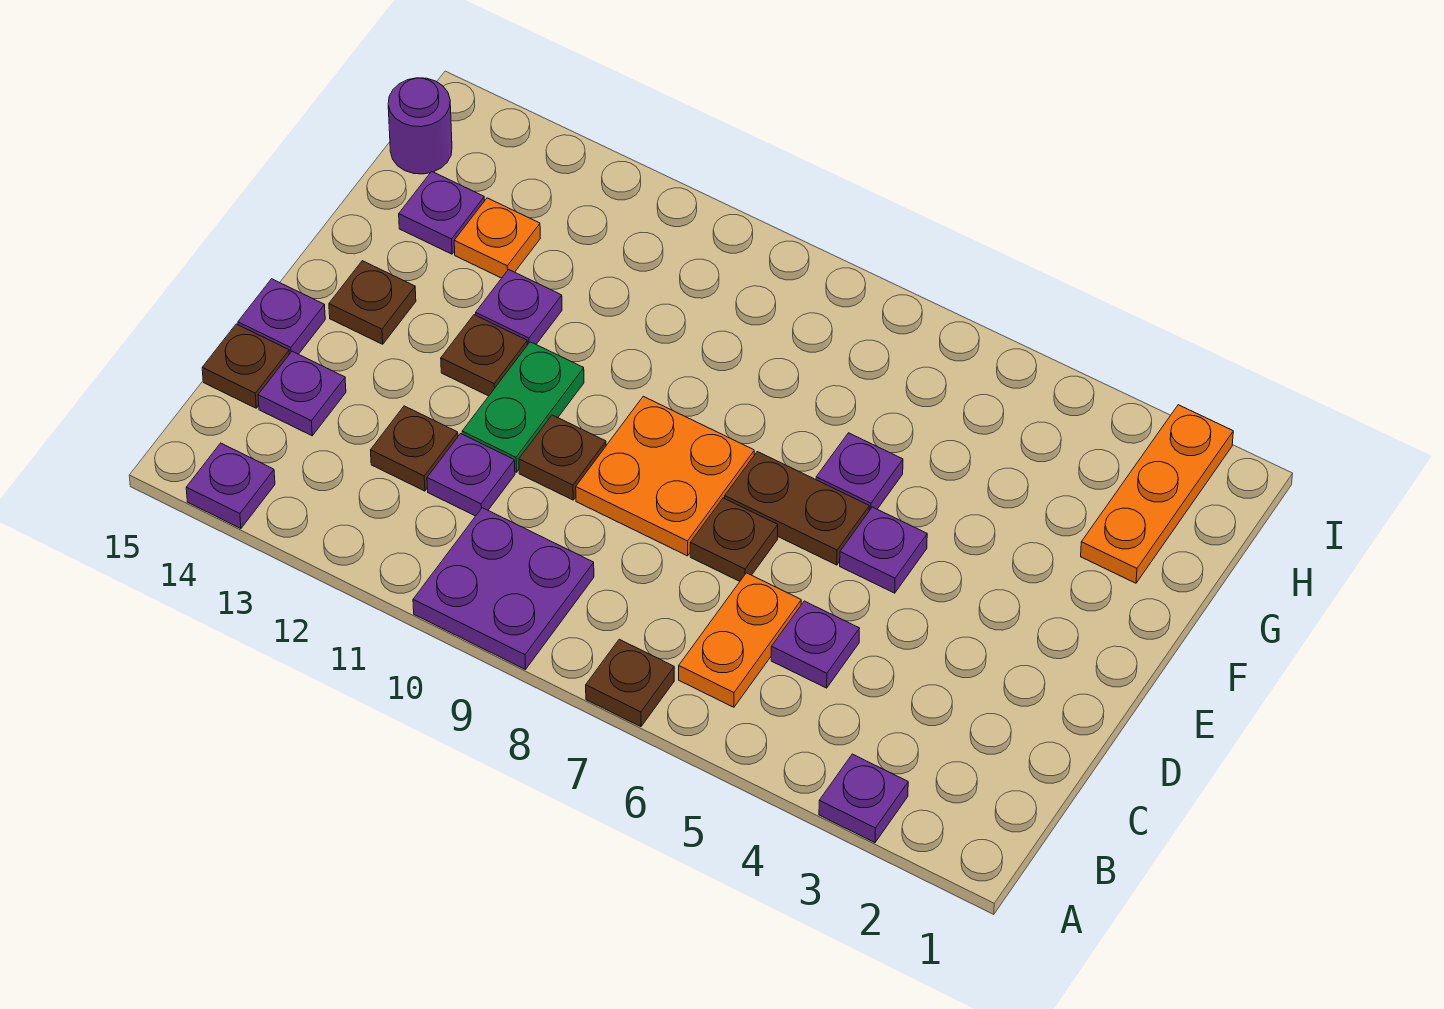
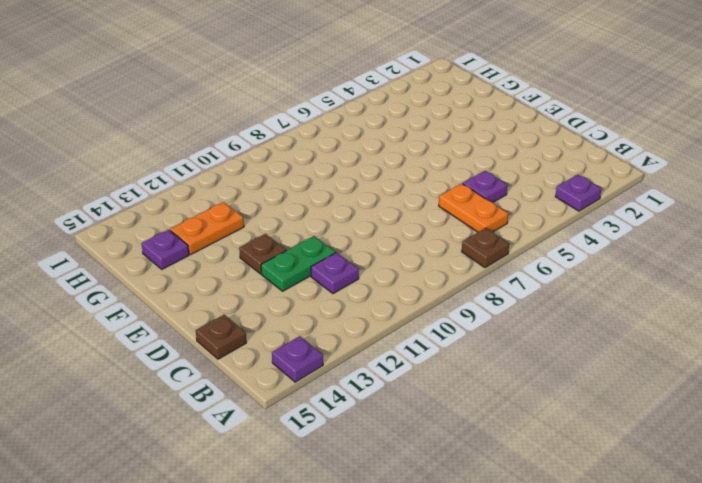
green 1x2 plate [261,236,336,291] -> green 1x2 plate turned to [462,342,584,472]
orange 1x2 plate [170,202,244,255] -> orange 1x1 plate [454,198,540,278]
none -> purple 2x2 plate [413,508,594,670]
none -> brown 1x1 plate [371,406,458,491]
none -> purple 1x1 plate [258,351,346,436]

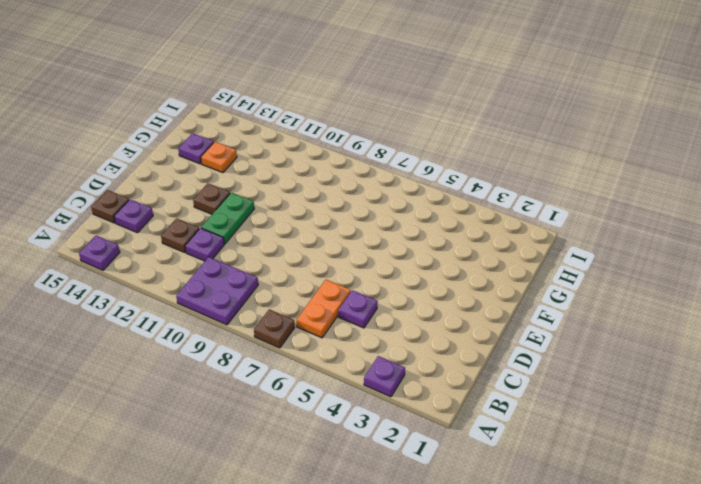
none -> brown 1x1 plate [690,498,778,581]
none -> orange 2x2 plate [576,396,754,556]
none -> brown 1x1 plate [519,415,606,500]

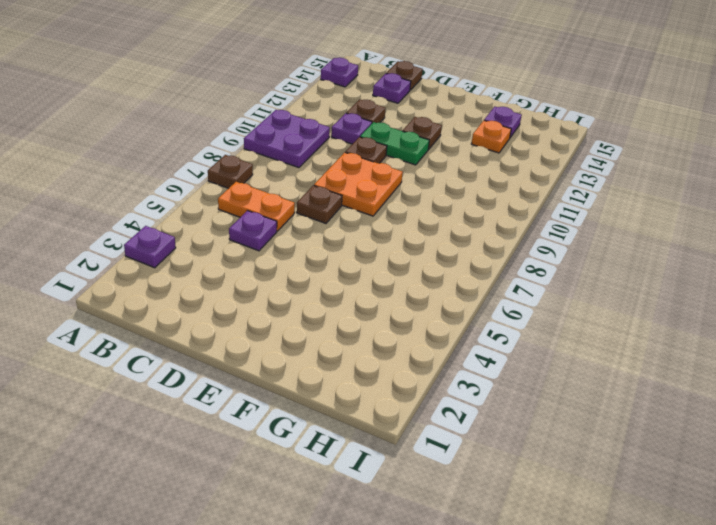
none -> purple 1x1 plate [238,279,325,354]
none -> purple 1x1 plate [840,507,927,593]
none -> brown 1x2 plate [725,452,869,565]

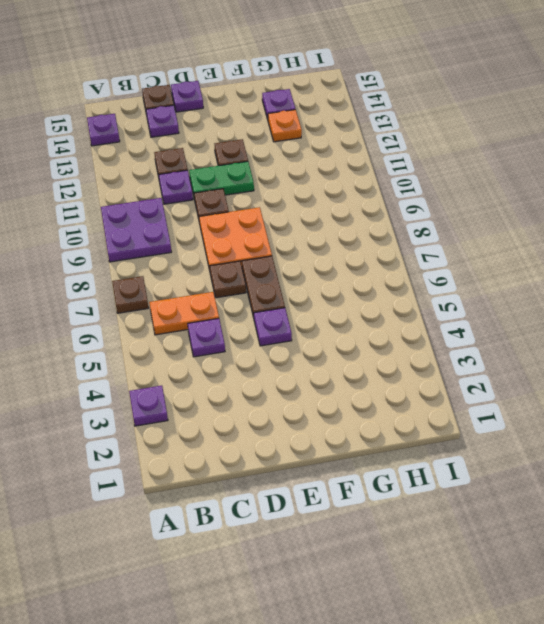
none -> brown 1x1 plate [329,261,416,344]
none -> purple 1x1 plate [816,433,903,511]
none -> purple 1x1 plate [476,270,562,345]

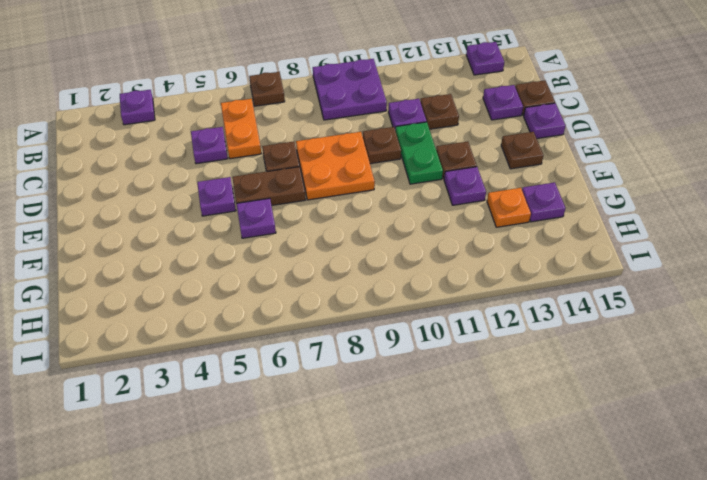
none -> orange 1x3 plate [1081,405,1233,583]
none -> purple 1x1 round brick [388,78,452,174]

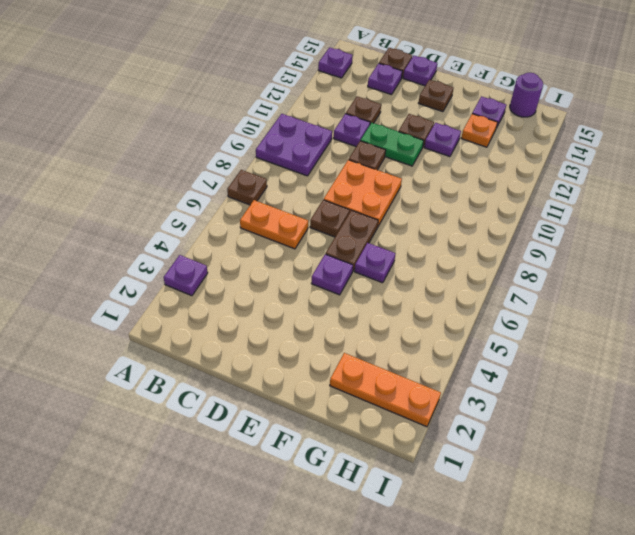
none -> purple 1x1 plate [771,601,860,688]

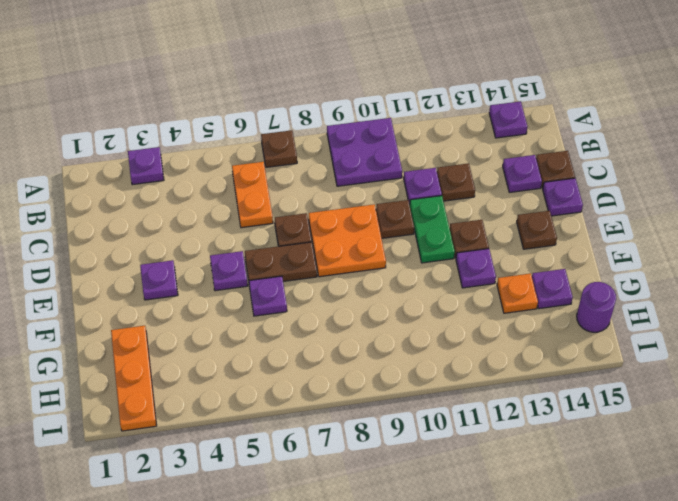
purple 1x1 plate [140,260,178,300] -> purple 1x1 plate moved to [771,601,860,688]

